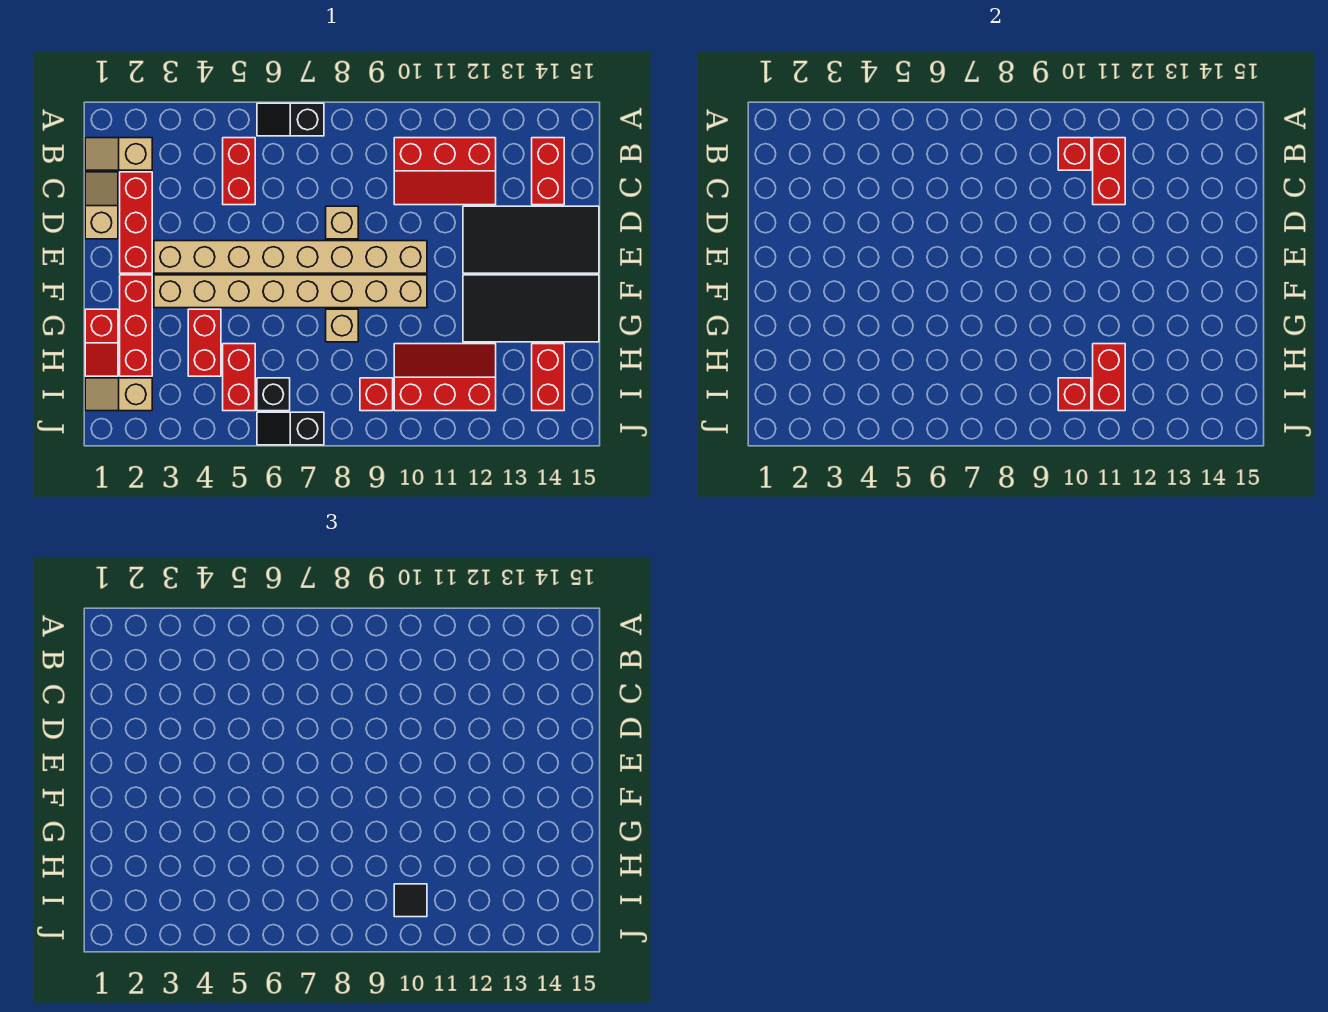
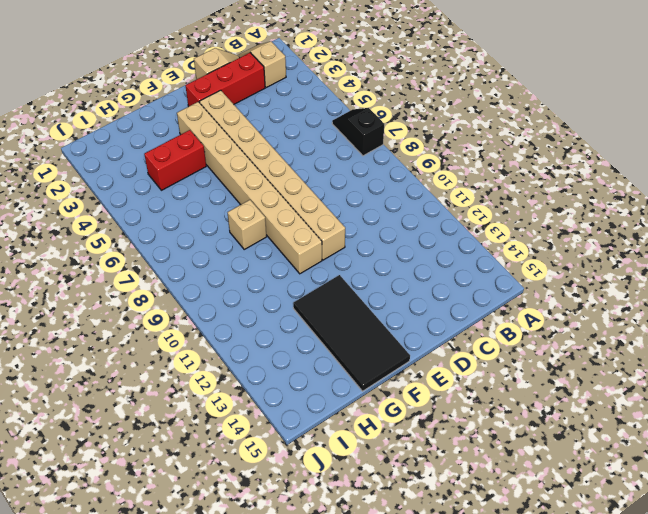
none -> red 1x2 brick [223,138,255,205]
none -> red 2x3 slope [394,138,496,205]
none -> red 1x2 brick [532,138,564,205]

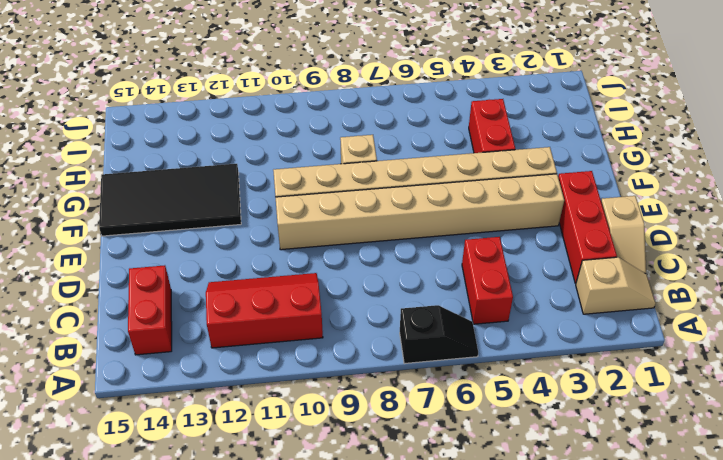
none -> tan 1x1 brick [326,206,358,239]
none -> black 2x4 tile [463,206,599,273]
none -> red 1x3 brick [120,275,152,376]

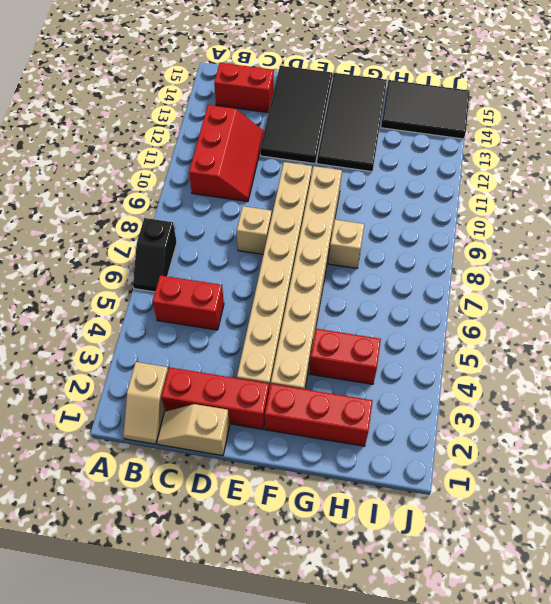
black 2x3 tile [381,80,470,139] -> red 1x2 brick [532,344,564,411]
none -> red 1x2 slope [85,309,118,376]
none -> red 1x2 brick [223,344,255,411]
none -> red 2x3 slope [394,344,496,411]

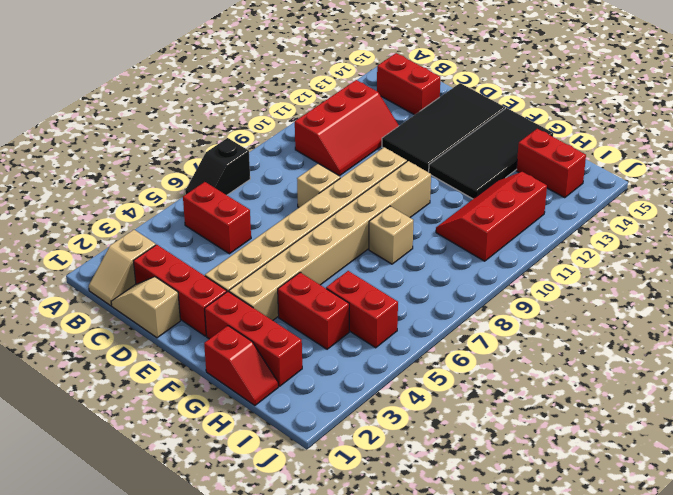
none -> tan 1x2 slope [85,378,152,411]
none -> black 1x1 brick [257,378,290,411]
none -> red 1x1 brick [360,378,393,411]

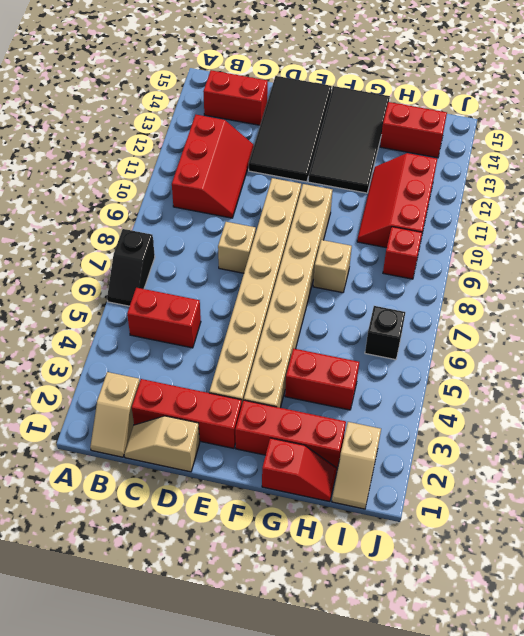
none -> red 1x2 brick [223,344,255,411]
none -> black 1x2 slope [257,412,324,445]
none -> red 1x1 brick [1058,138,1091,170]

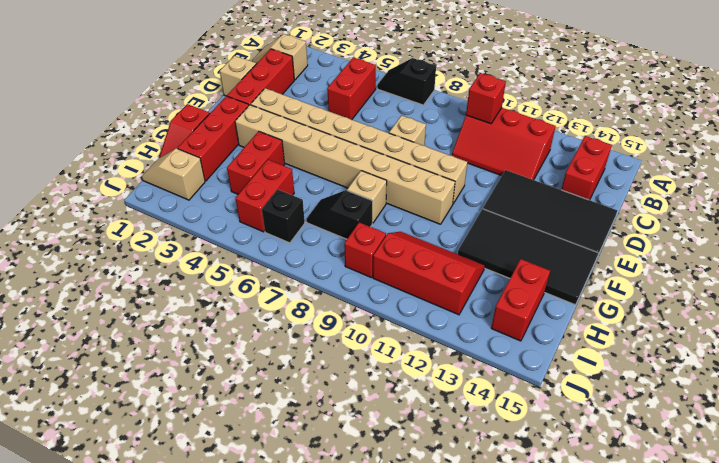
black 1x2 slope [307,190,372,239] -> black 1x2 slope moved to [257,412,324,445]
none -> red 1x2 brick [1093,138,1125,205]
none -> red 1x2 brick [1093,344,1125,411]
none -> red 1x1 brick [1058,378,1091,411]

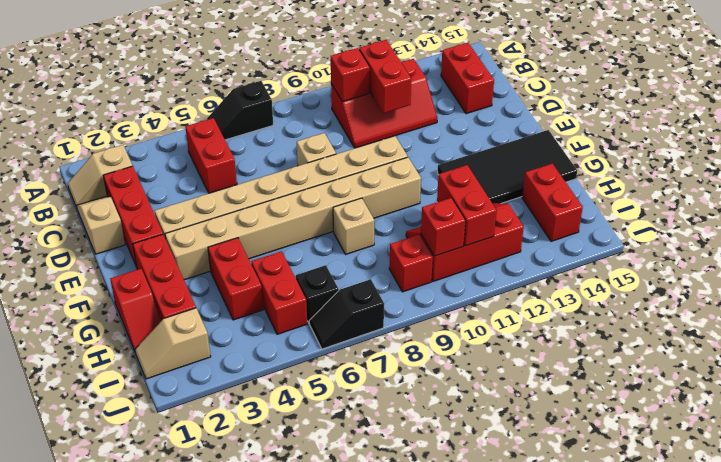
none -> black 2x4 tile [463,206,599,273]
none -> black 1x1 tile [394,884,427,917]

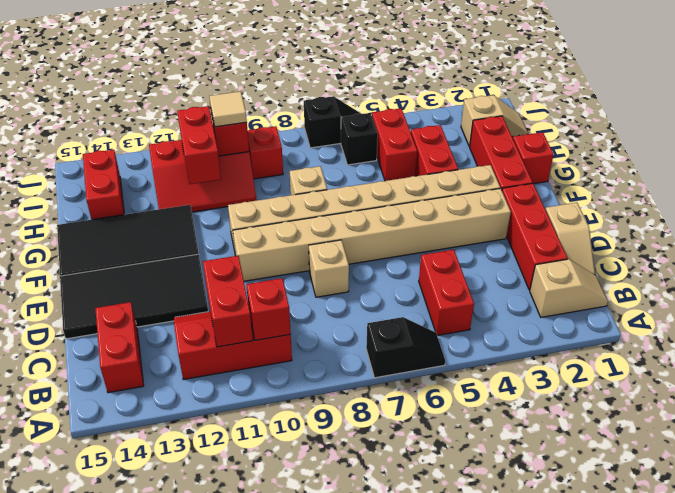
tan 1x1 tile [209,91,247,127] -> black 1x1 tile [394,884,427,917]

